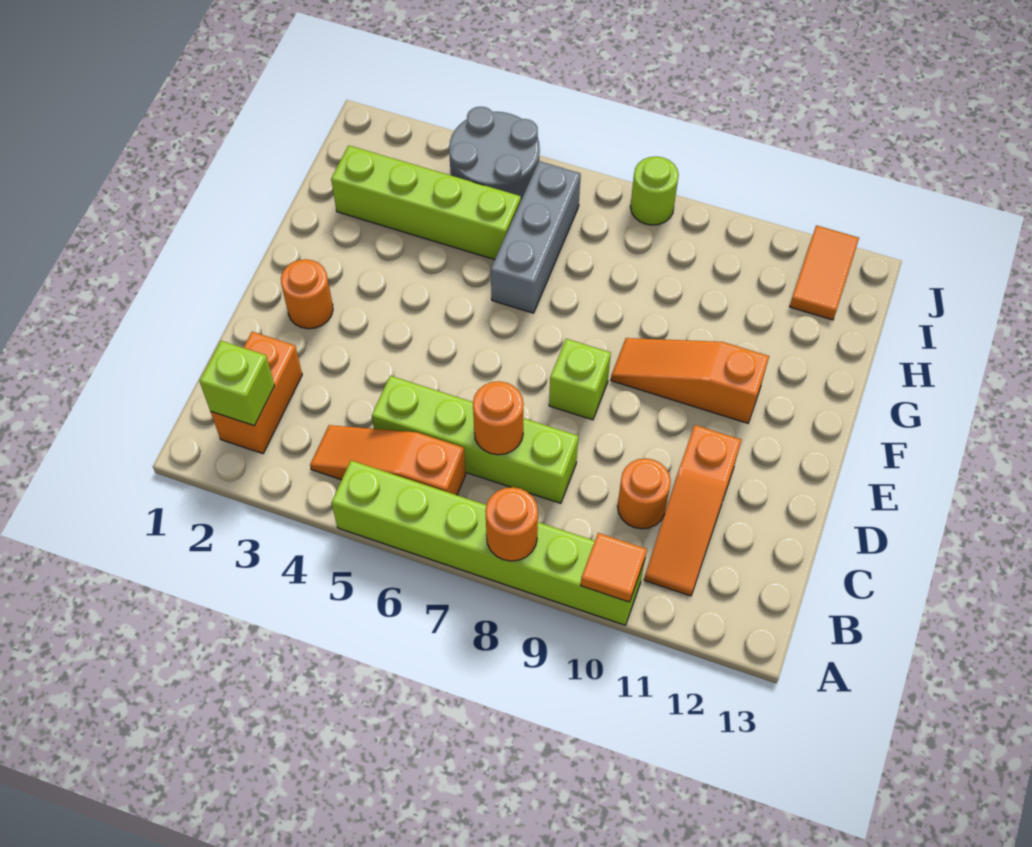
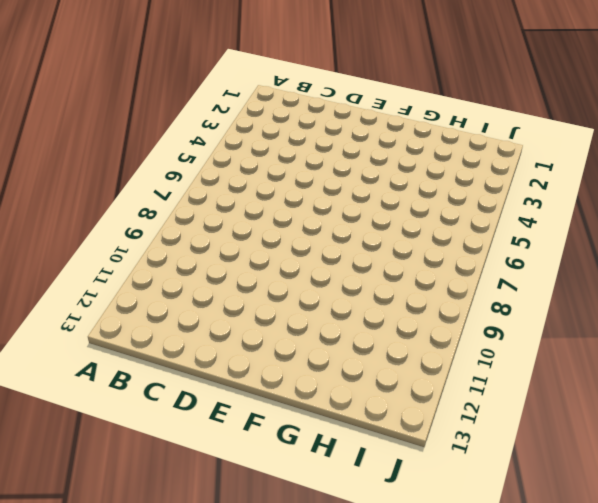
none -> lime 1x6 brick [331,460,645,625]
none -> orange 1x2 brick [211,332,302,454]
none -> orange 1x3 slope [310,425,466,495]

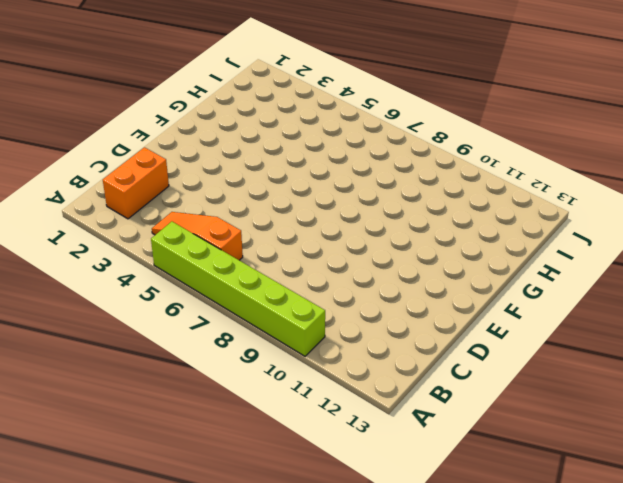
none -> orange 1x3 slope [644,425,741,596]
none -> lime 1x4 brick [372,376,578,503]
none -> orange 1x1 round brick [618,458,671,529]

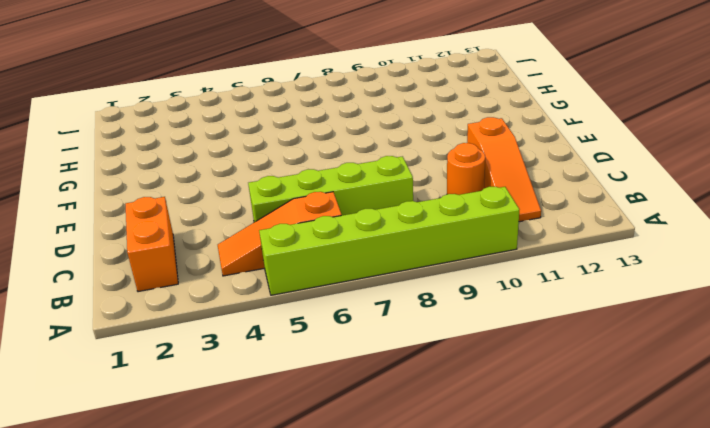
none -> orange 1x1 round brick [281,259,333,329]
none -> lime 1x1 brick [549,339,611,420]
none -> orange 1x3 slope [611,338,769,423]

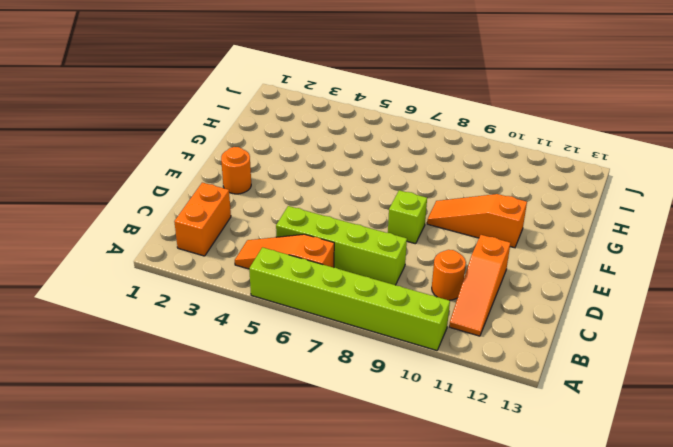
none -> grey 1x3 brick [491,161,581,313]
none -> lime 1x4 brick [331,145,521,260]
none -> grey 2x2 round brick [449,107,540,200]

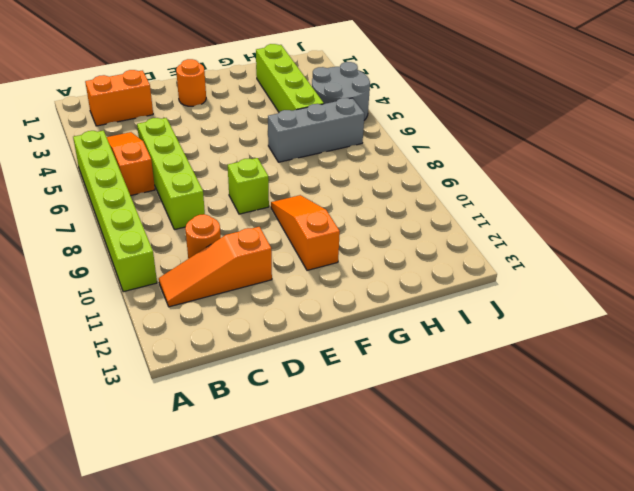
none -> orange 1x2 tile [790,225,859,320]
none -> lime 1x1 round brick [630,156,679,225]
none -> orange 1x1 round brick [485,487,538,561]

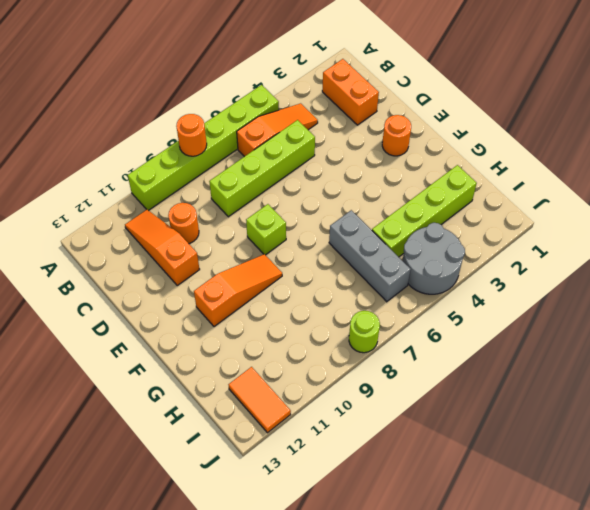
none -> orange 1x1 tile [581,533,647,602]
none -> lime 1x1 brick [200,341,275,426]
none -> orange 1x1 round brick [473,381,524,455]

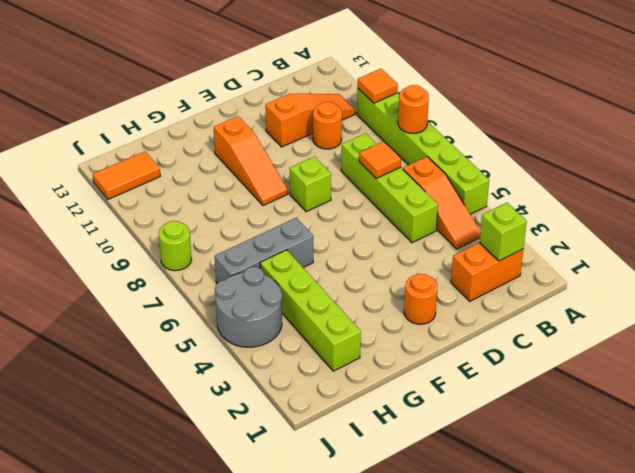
orange 1x1 tile [359,142,401,179] -> orange 1x1 round brick [473,381,524,455]

